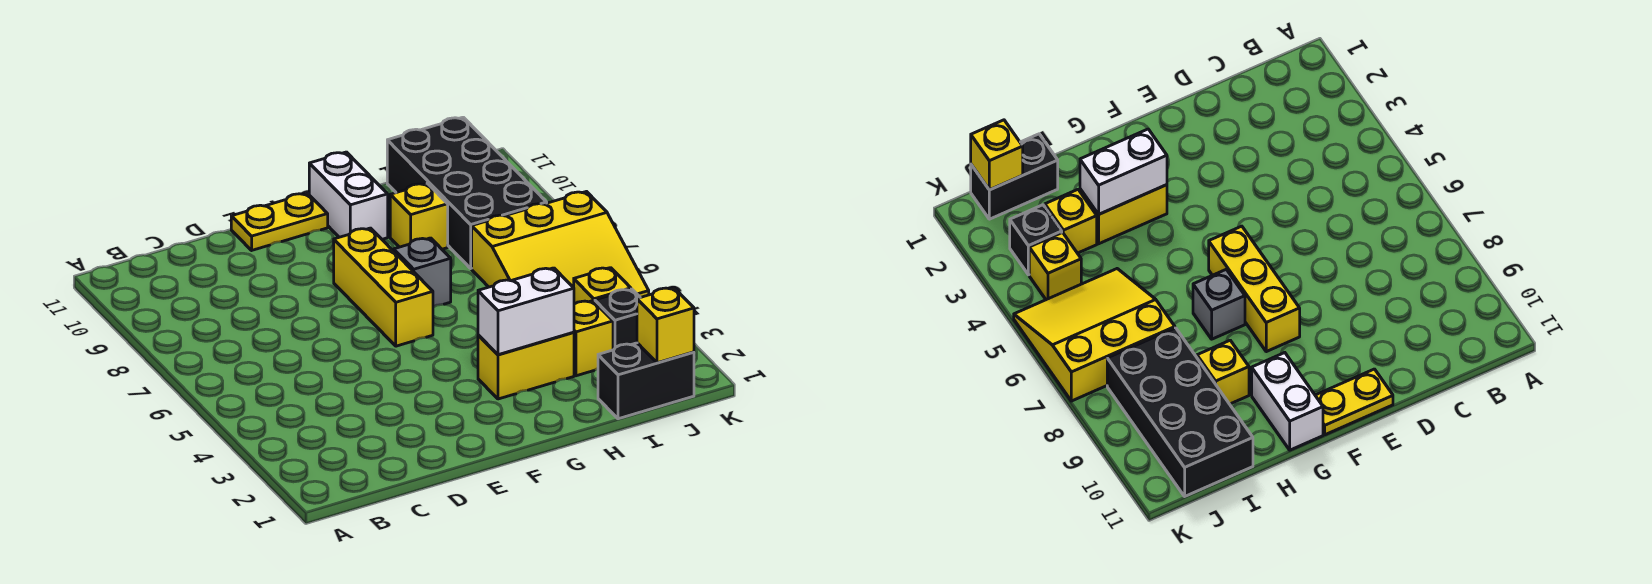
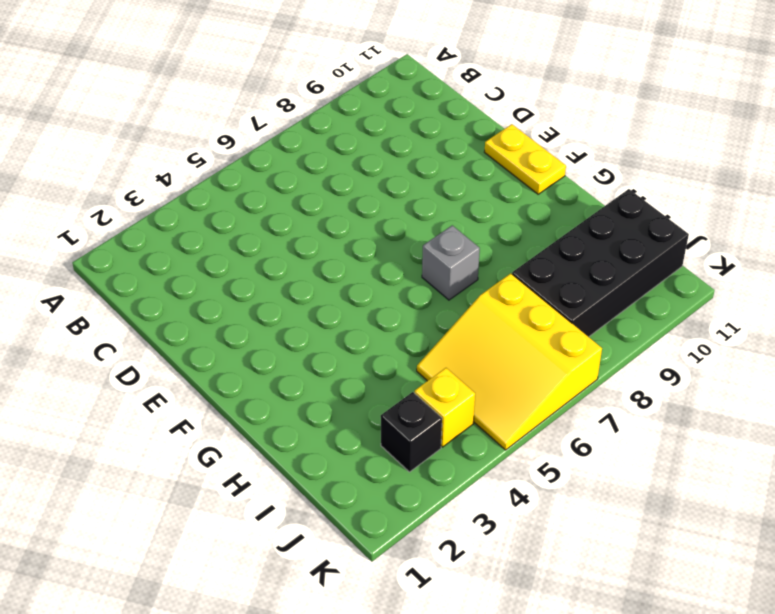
none -> yellow 1x3 brick [334,228,433,346]
none -> yellow 1x2 brick [478,332,574,399]
none -> white 1x2 brick [309,152,388,239]

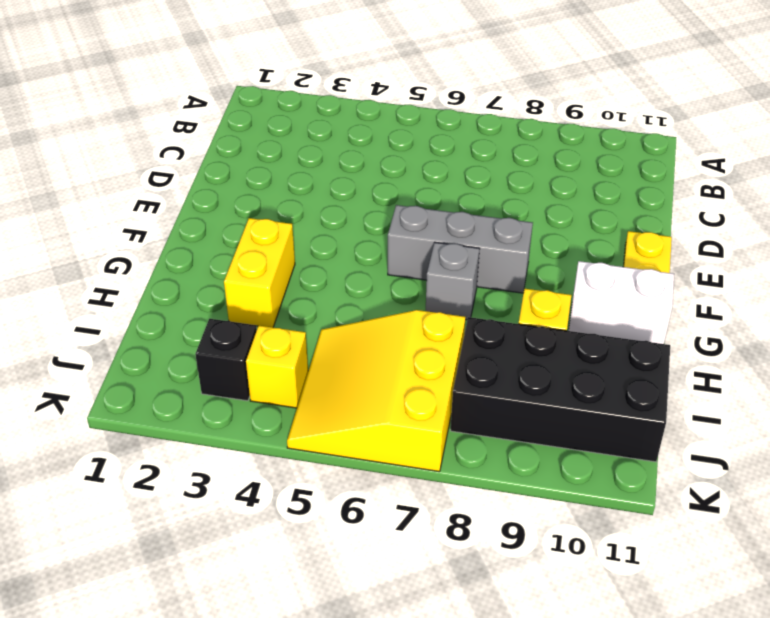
grey 1x3 brick [388,205,533,293] -> yellow 1x3 brick [334,228,433,346]
none -> black 1x2 brick [598,343,694,419]
none -> yellow 1x1 brick [574,301,613,376]
none -> white 1x2 brick [478,268,574,355]

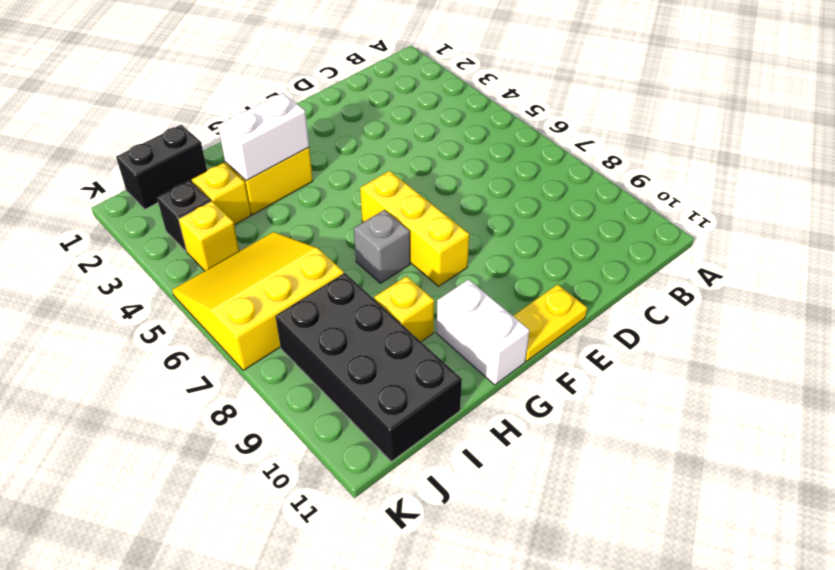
none -> yellow 1x1 brick [637,288,694,363]

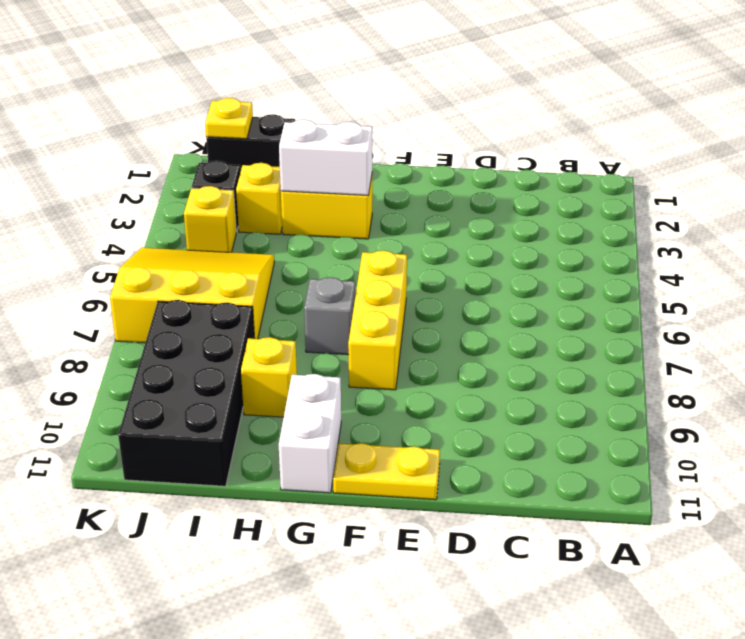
yellow 1x1 plate [205,98,253,139] -> yellow 1x1 brick [637,288,694,363]

